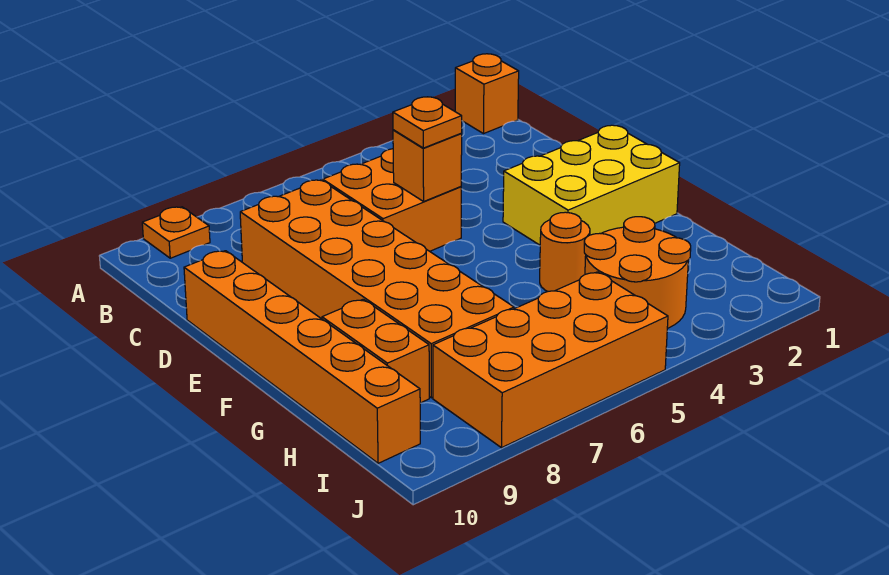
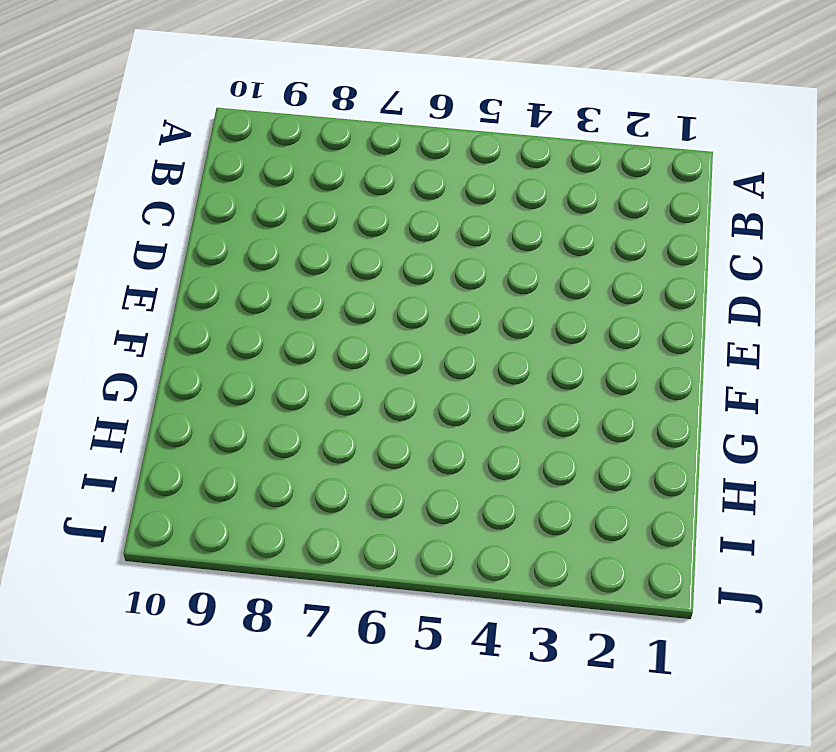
none -> orange 1x1 brick [455,54,519,134]
none -> orange 1x1 plate [142,207,210,258]
none -> orange 2x2 brick [323,149,461,251]

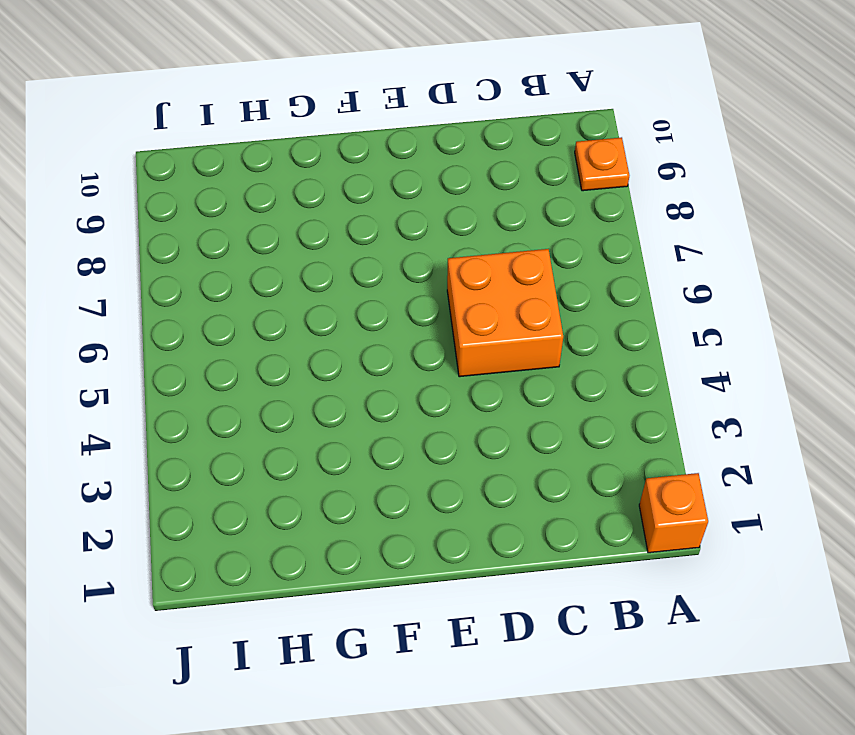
none -> orange 2x6 brick [240,180,514,398]
none -> orange 1x6 brick [184,251,420,463]
none -> yellow 2x3 brick [503,125,680,245]

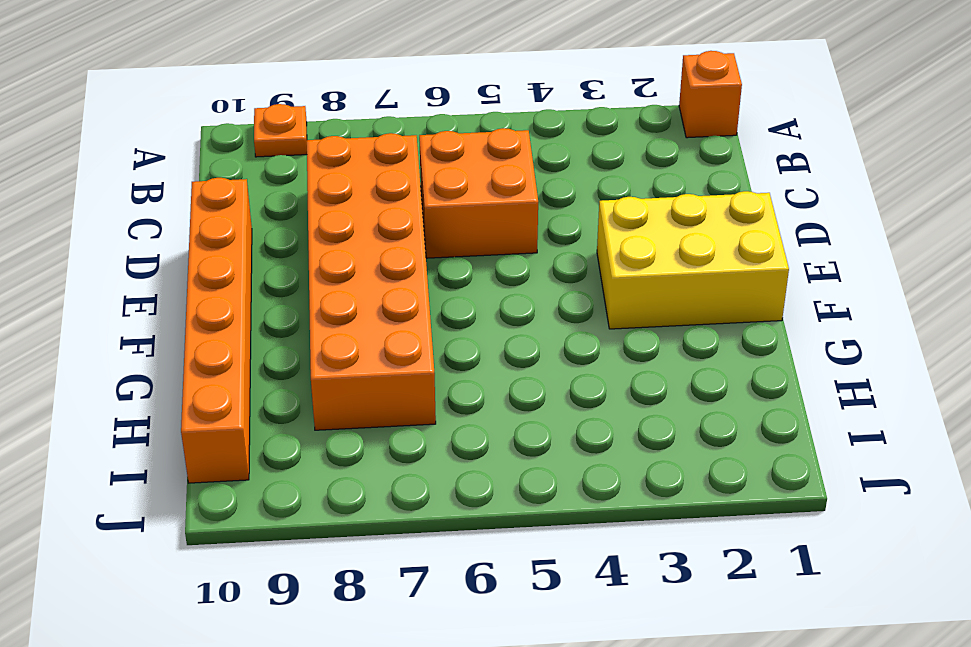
none -> orange 1x1 round brick [540,212,590,292]
none -> orange 1x2 brick [322,299,429,403]
none -> orange 2x2 round brick [584,217,691,328]

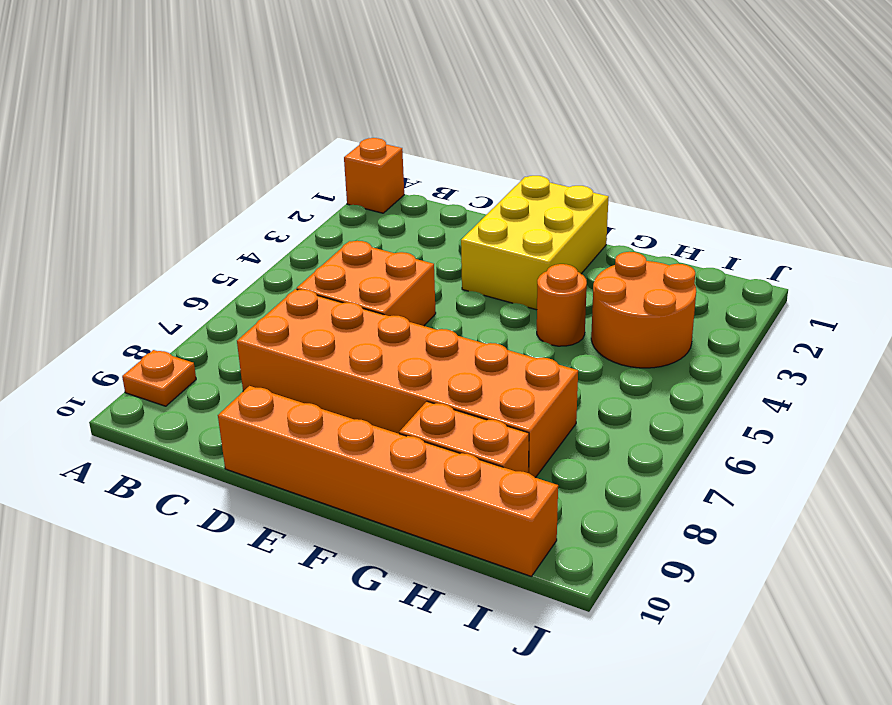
none -> orange 2x4 brick [433,272,668,448]
none -> orange 1x1 brick [393,130,462,201]
none -> orange 1x1 plate [393,97,462,148]

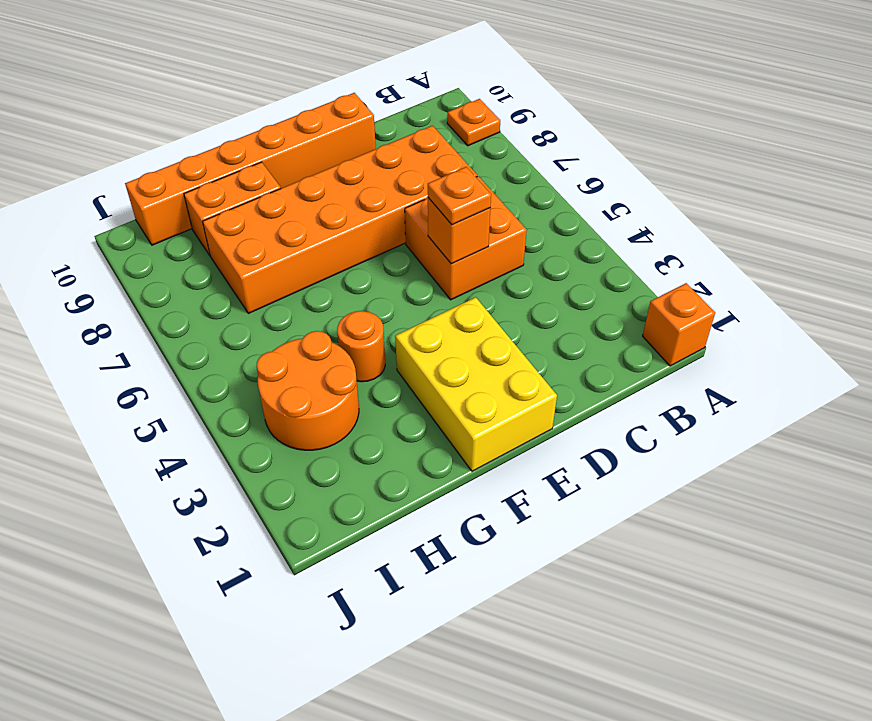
none -> orange 2x4 brick [433,272,668,448]

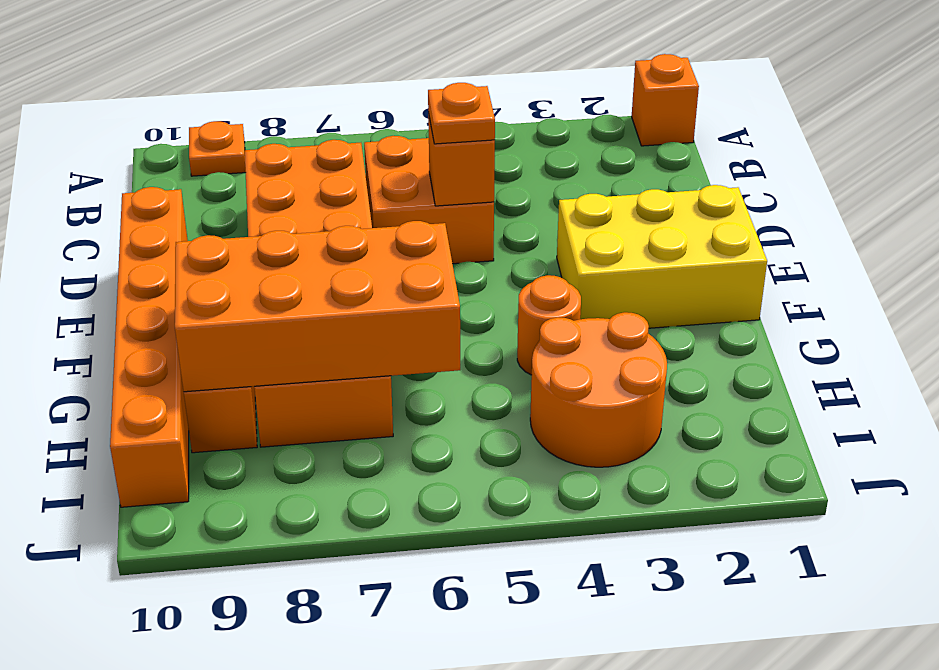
orange 2x4 brick [175,221,460,392] -> orange 2x4 brick moved to [433,272,668,448]

